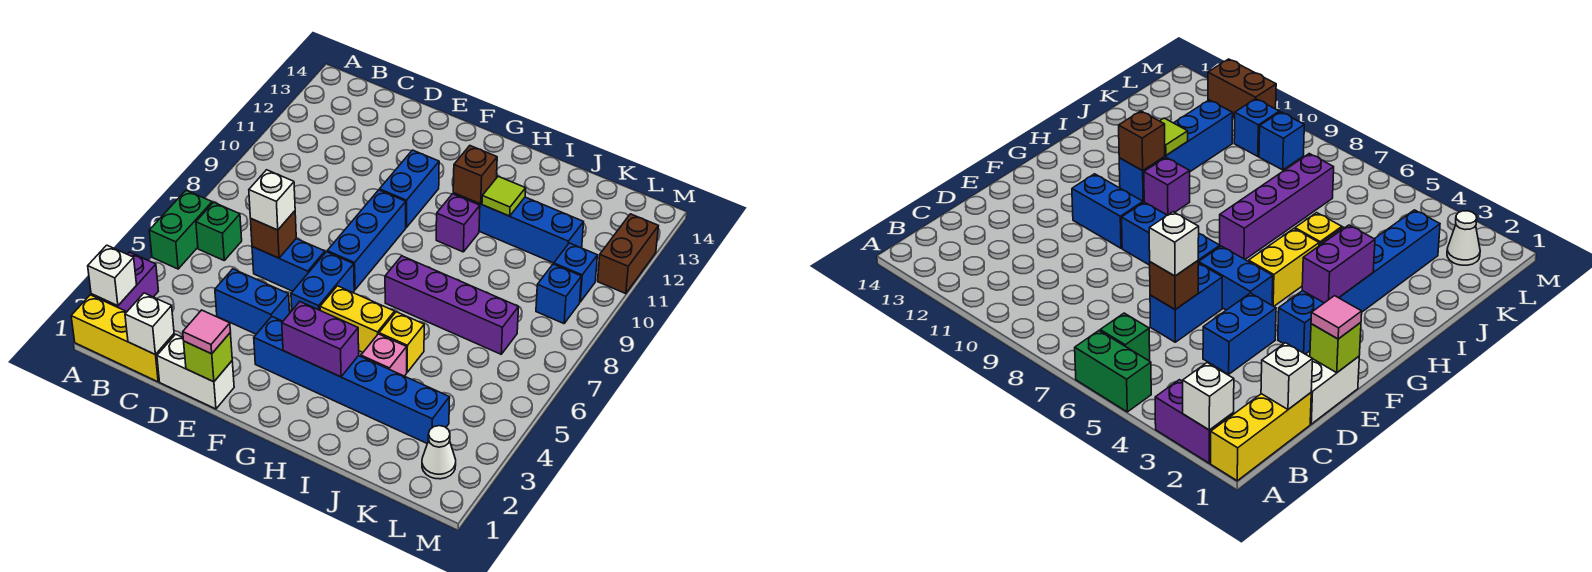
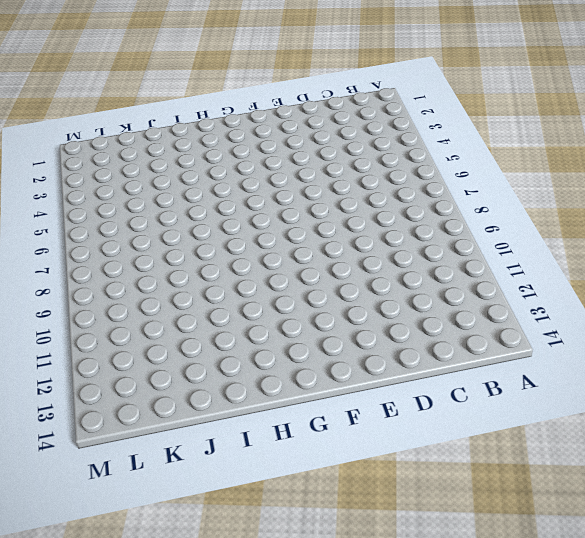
none -> yellow 1x3 brick [71,295,174,382]
none -> purple 1x2 brick [91,252,158,312]
none -> green 1x2 brick [149,190,212,269]
none -> green 1x1 brick [196,202,242,260]

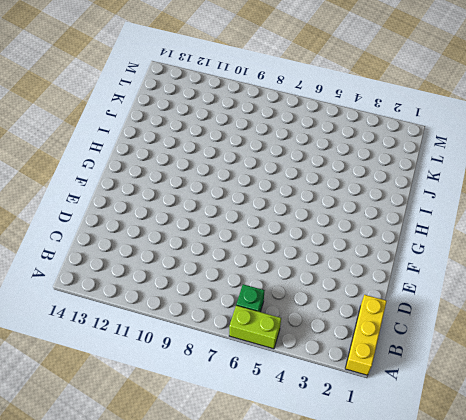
lime 1x2 brick [229,305,281,349] -> green 1x2 brick [149,190,212,269]
none -> purple 1x2 brick [91,252,158,312]
none -> white 1x2 brick [157,334,234,409]
none -> blue 1x2 brick [215,269,290,334]
none -> blue 1x2 brick [252,239,325,291]

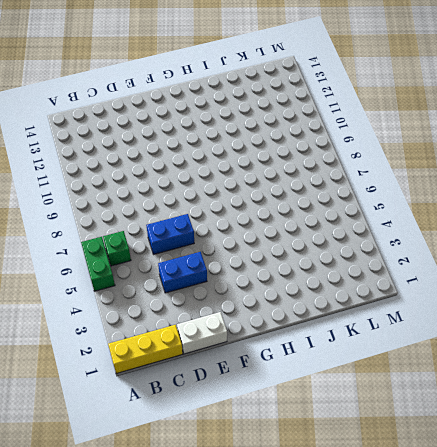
none -> purple 1x2 brick [91,252,158,312]
none -> blue 1x6 brick [254,316,450,443]
none -> blue 1x2 brick [291,252,354,310]
none -> blue 1x3 brick [327,190,406,290]

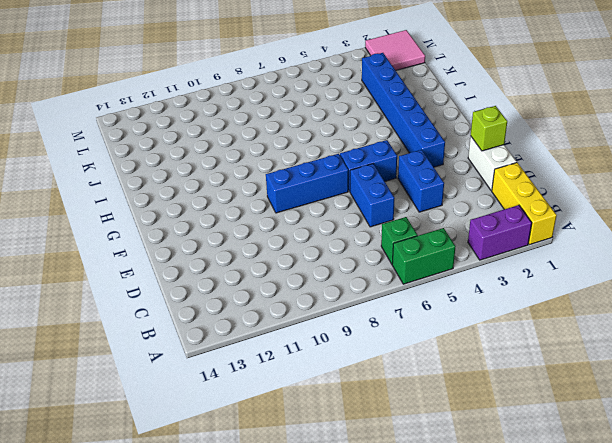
pink 2x2 tile [365,30,425,70] -> white 1x1 cone [422,426,456,479]
none -> blue 1x2 brick [380,150,439,227]
none -> yellow 1x2 brick [320,286,395,352]
none -> purple 1x4 brick [385,256,519,354]
none -> purple 1x1 brick [436,194,480,252]

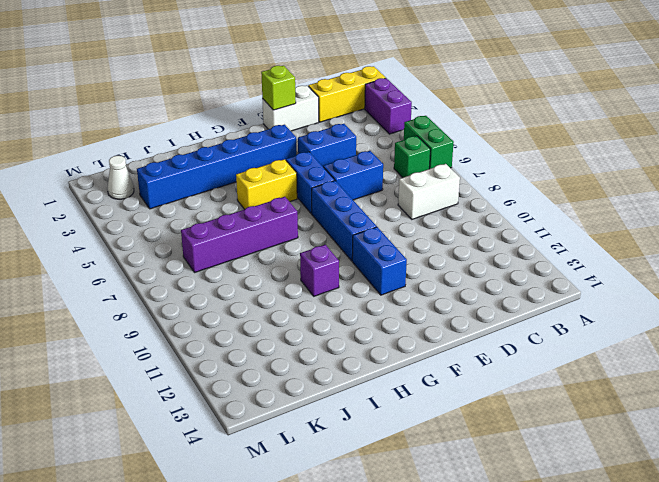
white 1x2 brick [398,164,460,219] -> none
none -> blue 1x4 brick [453,193,584,263]
none -> pink 1x1 brick [361,334,407,376]
none -> yellow 1x1 brick [379,312,424,372]
none -> blue 1x1 brick [536,264,581,324]

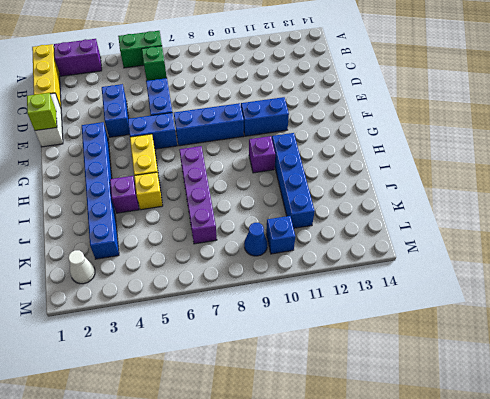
purple 1x1 brick [110,176,139,213] -> pink 1x1 brick [361,334,407,376]
blue 1x1 cone [244,223,268,256] -> blue 1x1 brick [536,264,581,324]
none -> brown 1x2 brick [598,214,658,294]
none -> white 1x1 brick [88,245,137,306]
none -> white 1x1 brick [125,293,174,355]
none -> brown 1x1 brick [251,211,296,258]

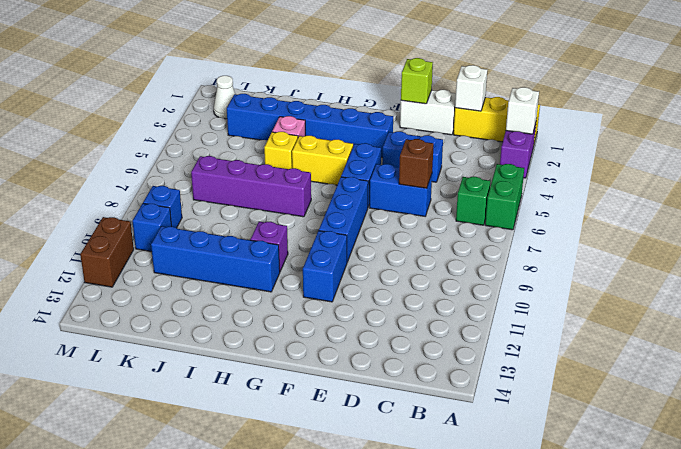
none -> purple 1x2 brick [282,302,359,377]
none -> brown 1x1 brick [453,146,497,204]
none -> lime 1x1 tile [482,176,526,216]
none -> white 1x1 brick [249,170,295,230]

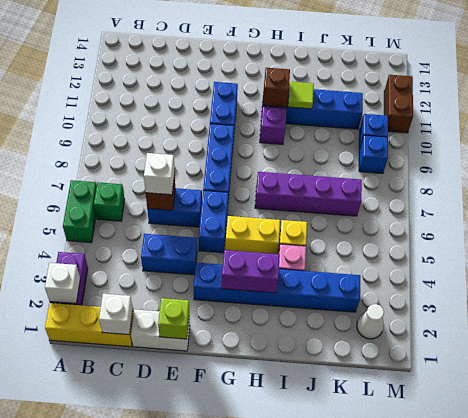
none -> pink 1x1 tile [183,310,230,354]

